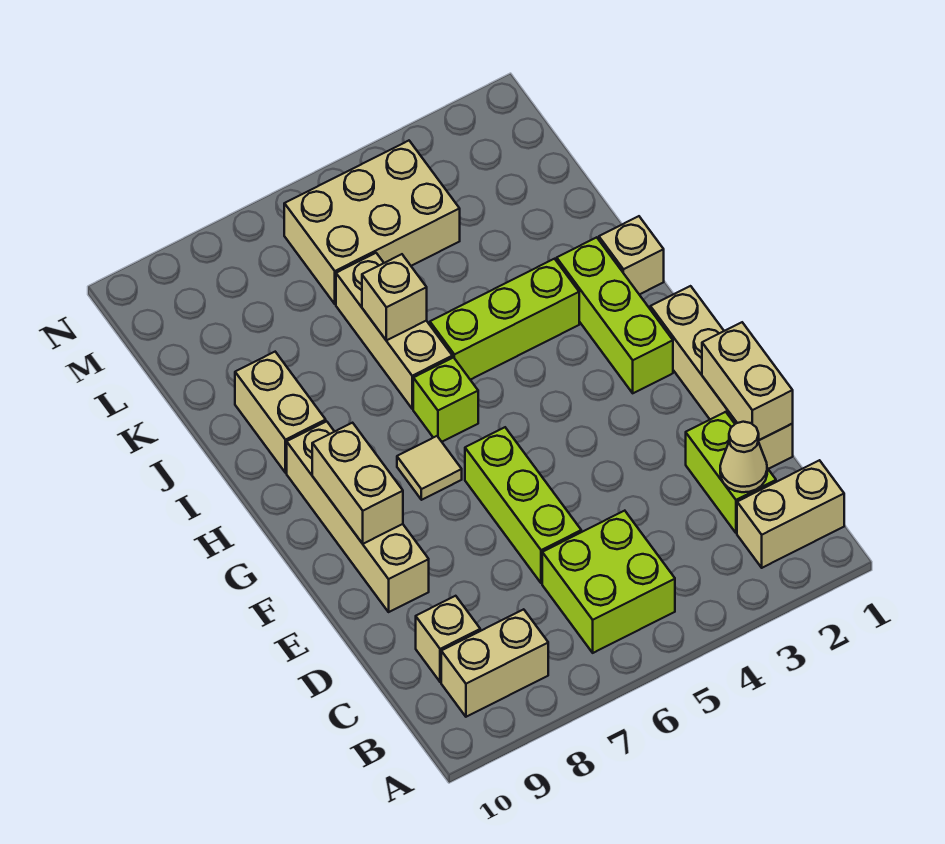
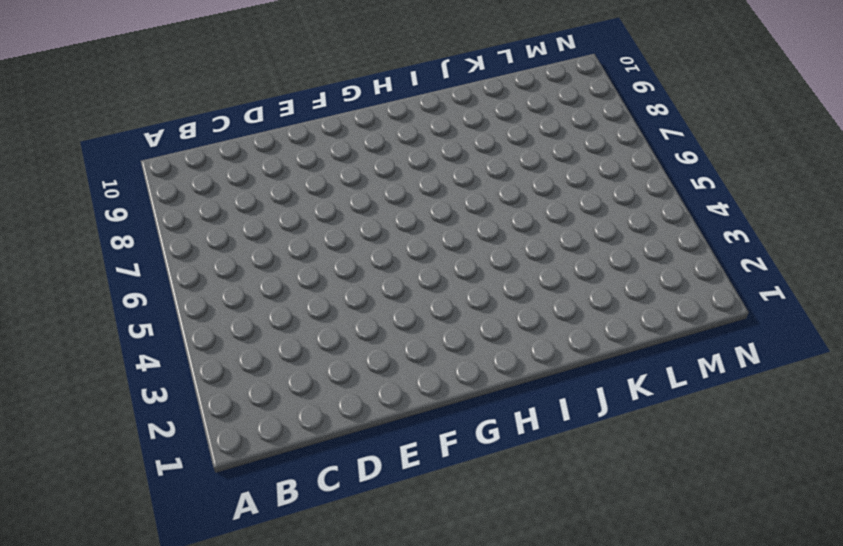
none -> tan 1x2 brick [737,460,844,568]
none -> lime 2x2 brick [542,511,675,653]
none -> tan 1x2 brick [441,609,548,717]

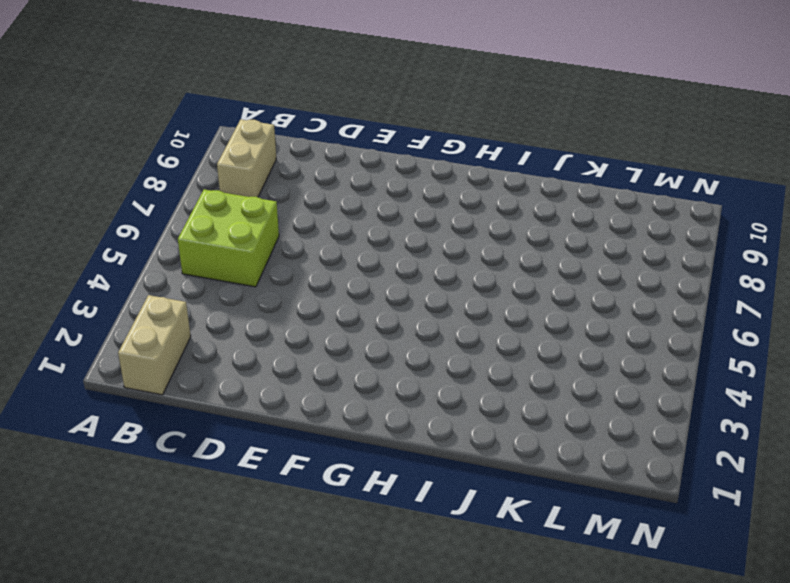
none -> lime 1x2 brick [686,412,776,533]
none -> tan 1x1 brick [416,596,480,682]
none -> tan 1x4 brick [650,286,793,469]

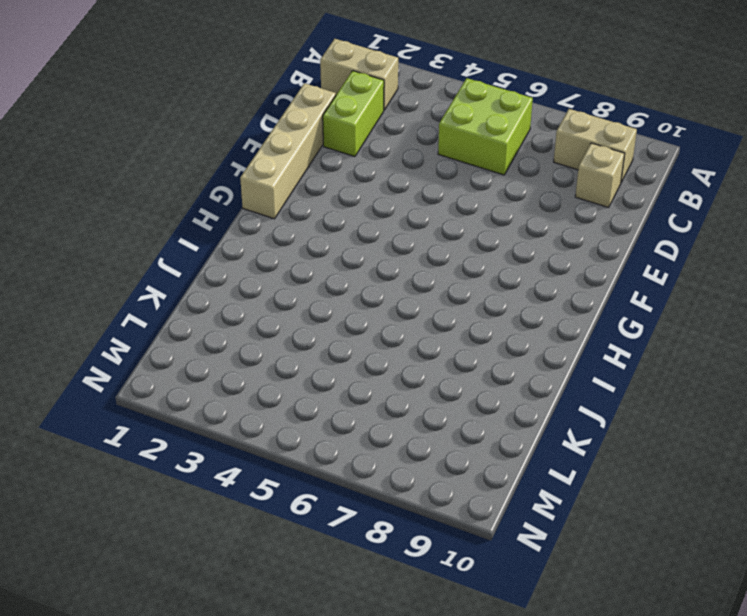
none -> lime 1x3 brick [465,427,581,583]
none -> tan 1x4 brick [287,421,429,612]
none -> lime 1x3 brick [557,237,673,393]

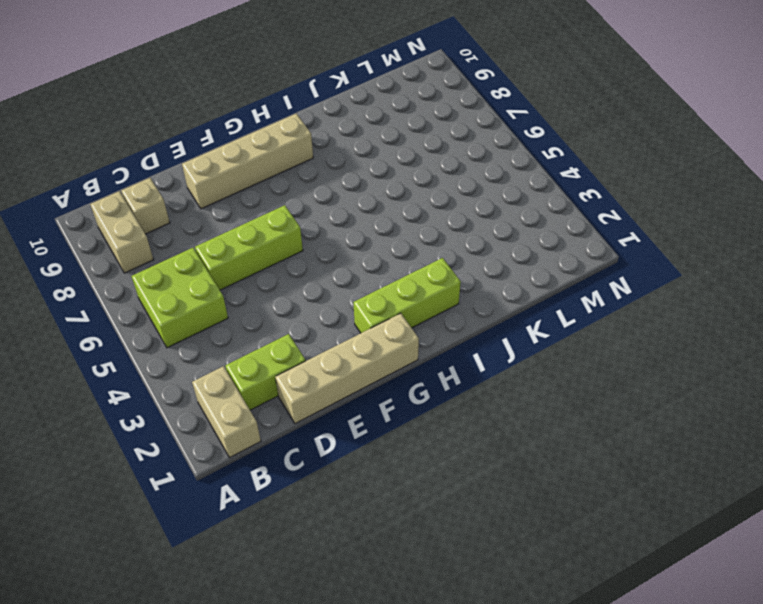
none -> tan 1x1 tile [397,436,462,500]
none -> lime 1x1 brick [413,358,478,442]
none -> tan 1x1 brick [599,216,664,295]

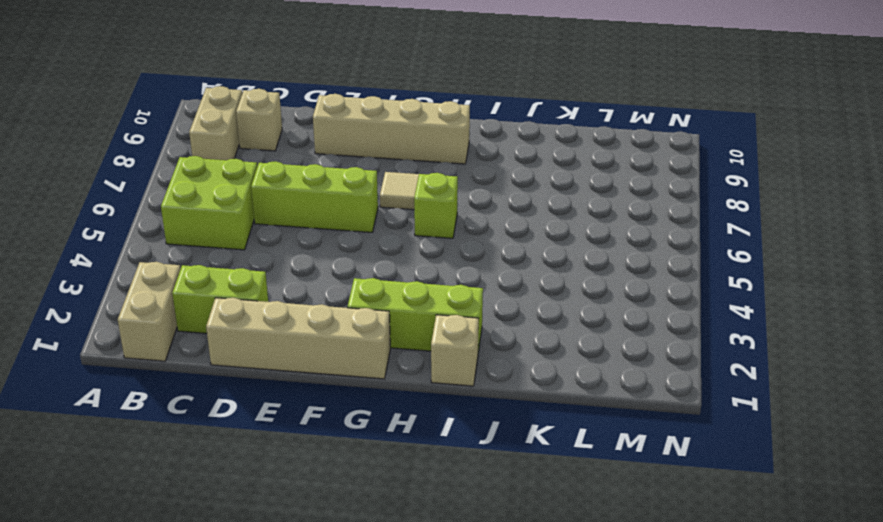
none -> lime 1x3 brick [430,259,579,380]
none -> tan 1x3 brick [336,253,452,409]
none -> tan 1x2 brick [235,352,326,473]

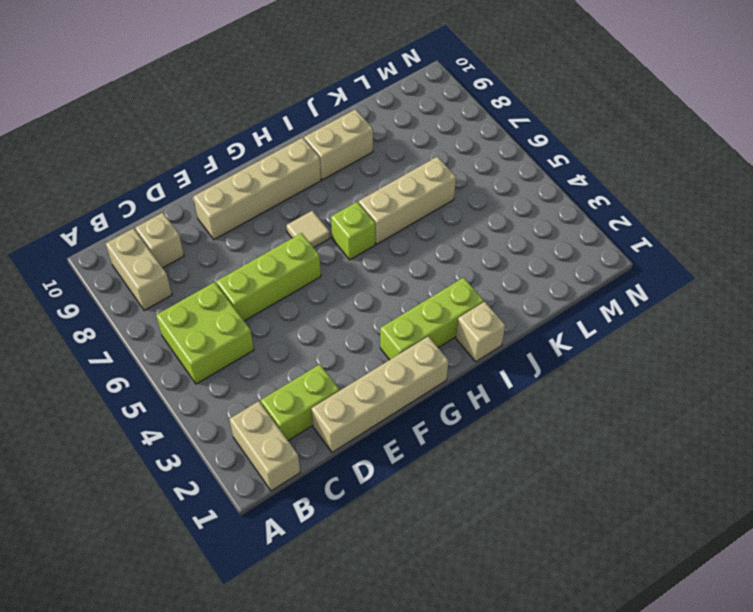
none -> lime 1x3 brick [430,259,579,380]
none -> tan 2x3 brick [284,141,460,304]
none -> tan 1x1 cone [720,422,767,492]

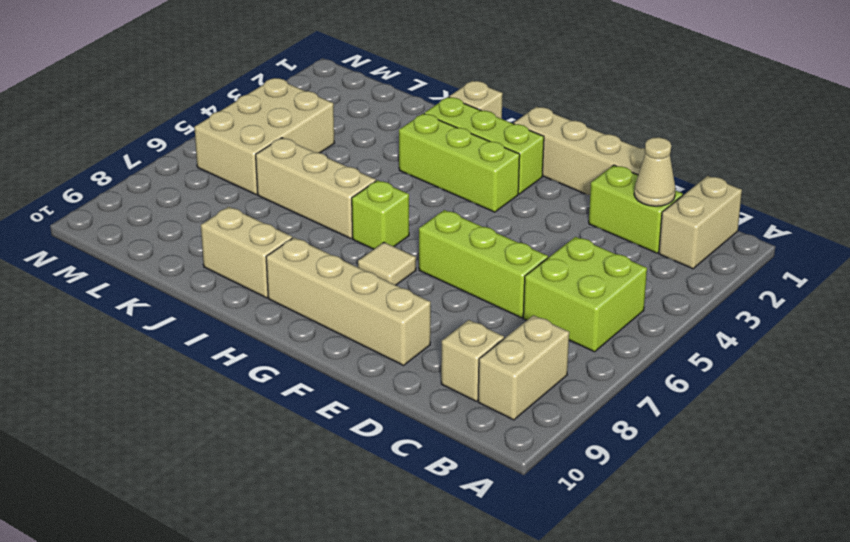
lime 1x3 brick [399,114,520,212] -> lime 1x3 brick turned to [430,259,579,380]
none -> tan 1x2 brick [702,322,793,440]
none -> tan 1x2 brick [312,423,403,544]
none -> tan 1x1 brick [362,254,427,340]

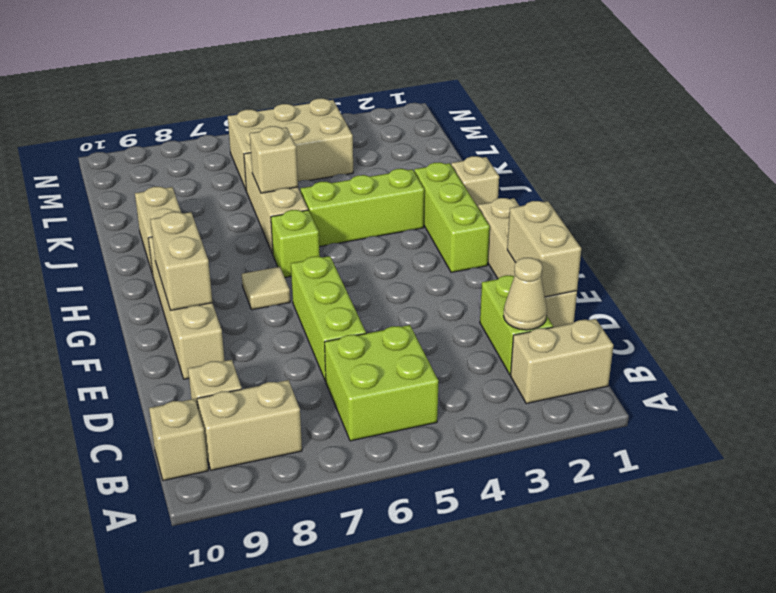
tan 1x1 brick [149,399,208,481] -> none

